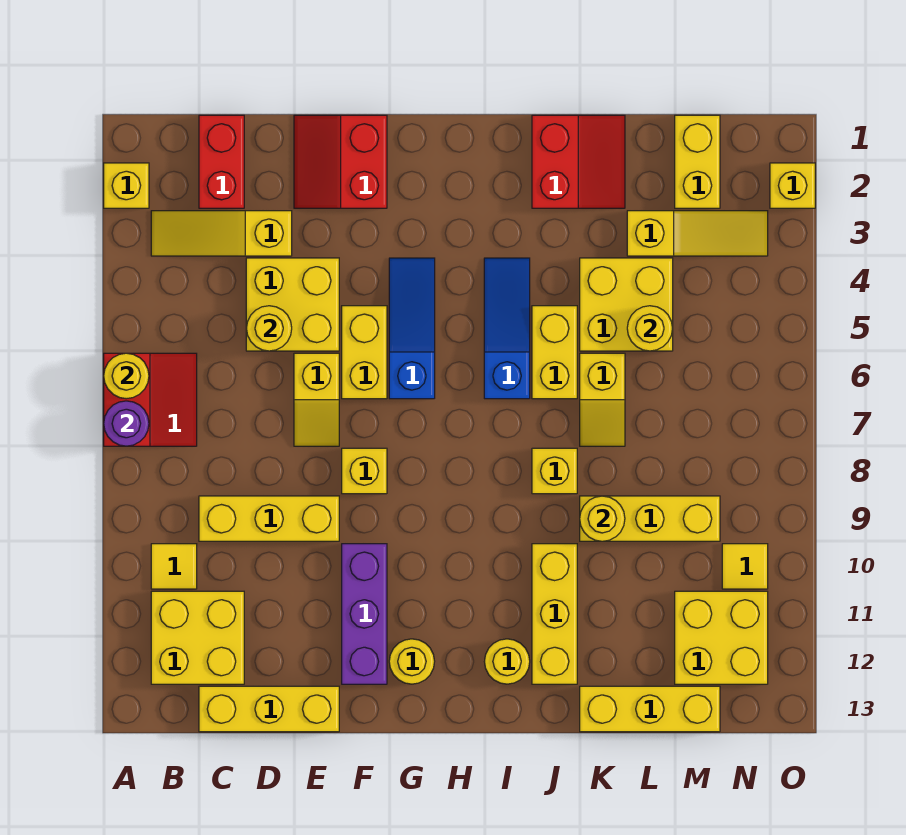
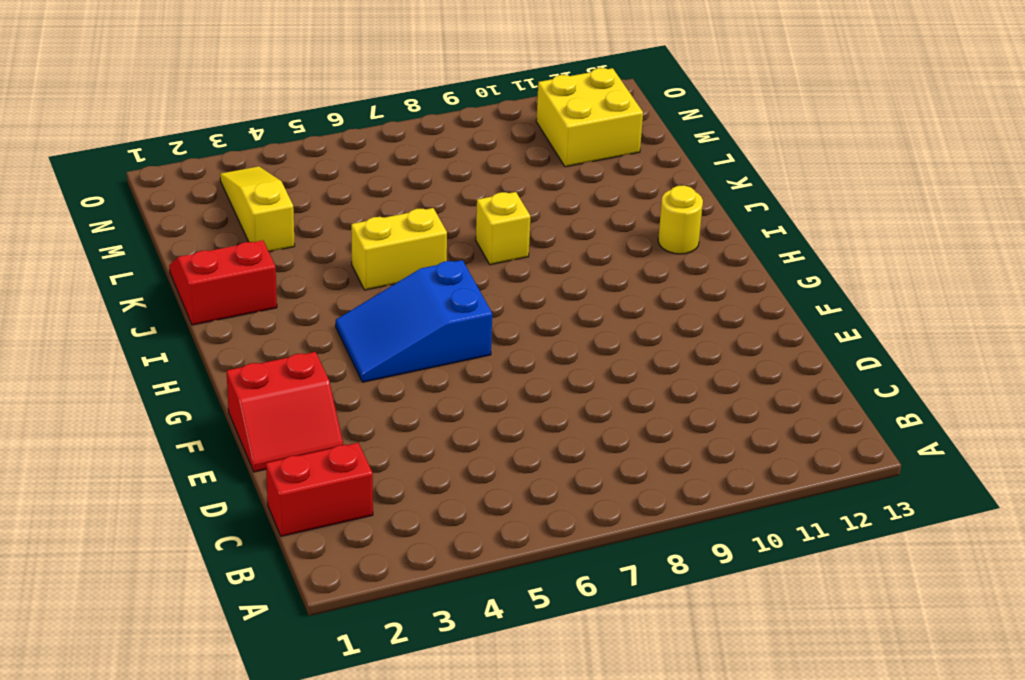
blue 2x3 slope [336,260,492,382] -> blue 1x3 slope [389,258,435,399]
none -> yellow 1x1 brick [104,163,149,208]
none -> red 2x2 slope [104,353,197,446]
none -> yellow 1x3 slope [151,211,292,256]
none -> yellow 1x1 tile [151,544,197,589]

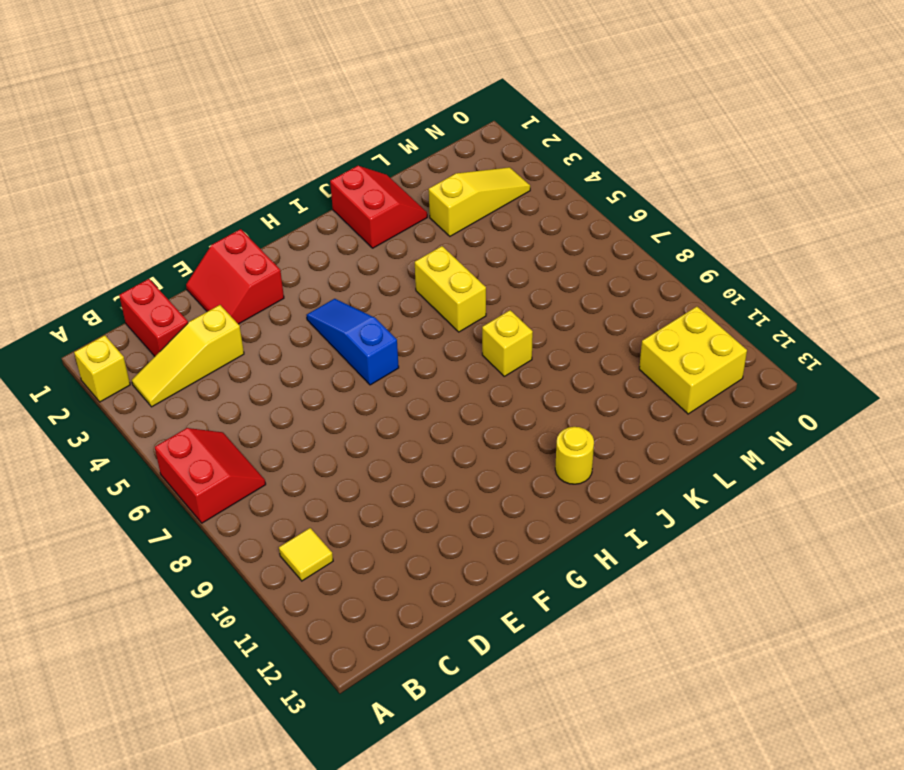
none -> yellow 2x2 brick [151,591,244,684]
none -> yellow 1x3 brick [199,496,339,541]
none -> yellow 1x3 brick [199,686,339,732]
none -> yellow 2x2 brick [246,258,339,351]

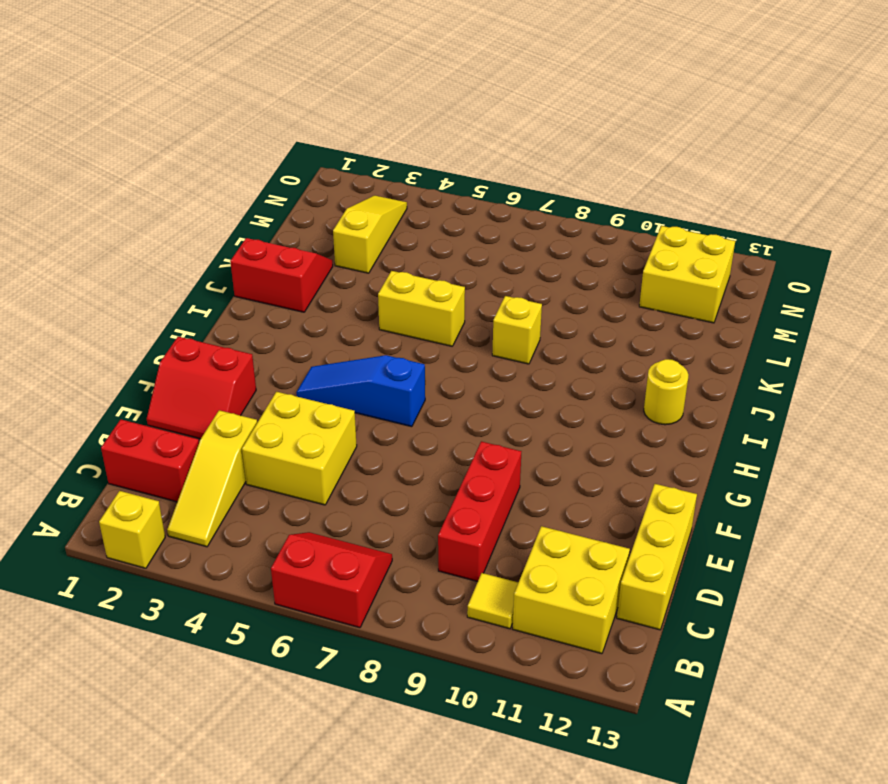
red 1x3 brick [438,441,521,582] -> yellow 1x3 brick [199,496,339,541]
none -> yellow 1x2 slope [294,353,339,446]
none -> yellow 1x2 brick [342,306,387,399]
none -> yellow 1x1 brick [342,448,387,494]
none -> purple 1x3 brick [342,544,387,684]

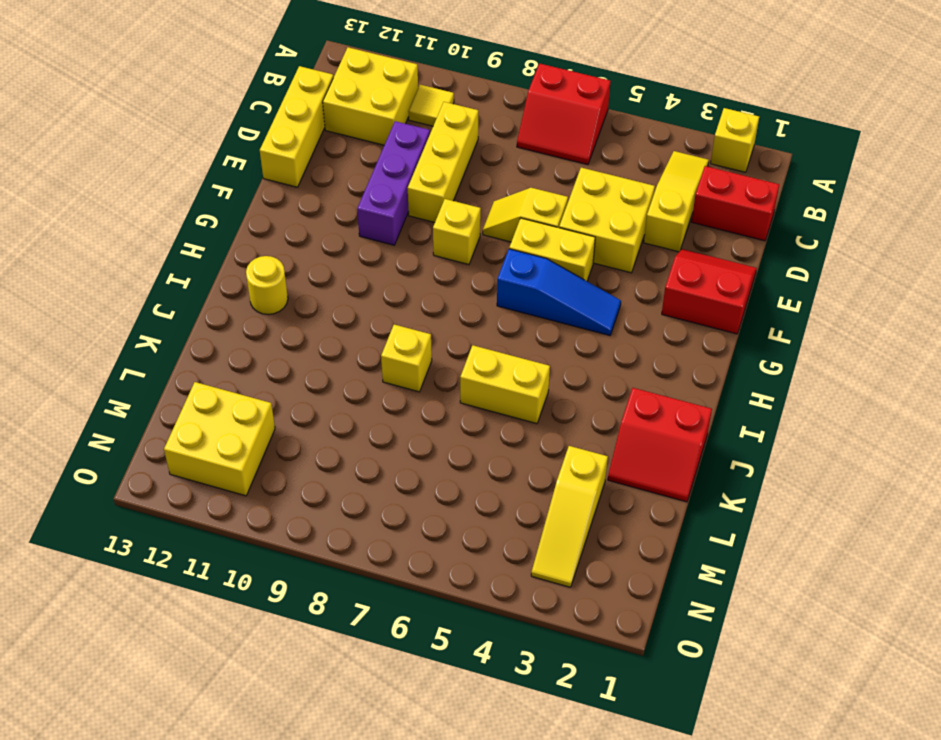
purple 1x3 brick [357,121,430,245] -> purple 1x3 brick turned to [342,544,387,684]
none -> yellow 1x1 round brick [389,639,435,684]
none -> blue 1x3 slope [484,258,530,399]
none -> yellow 1x3 brick [532,544,577,684]
none -> yellow 2x2 brick [580,258,673,351]

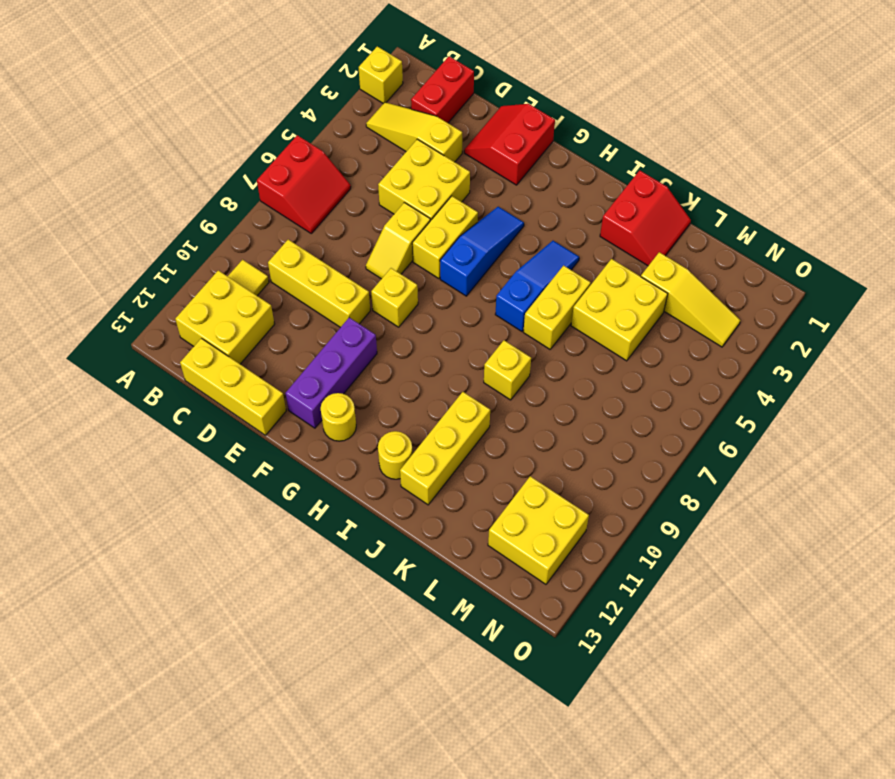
none -> yellow 1x2 slope [580,353,625,446]
none -> yellow 1x3 brick [580,496,720,541]
none -> yellow 1x3 brick [580,686,720,732]
none -> yellow 1x2 brick [675,115,720,208]

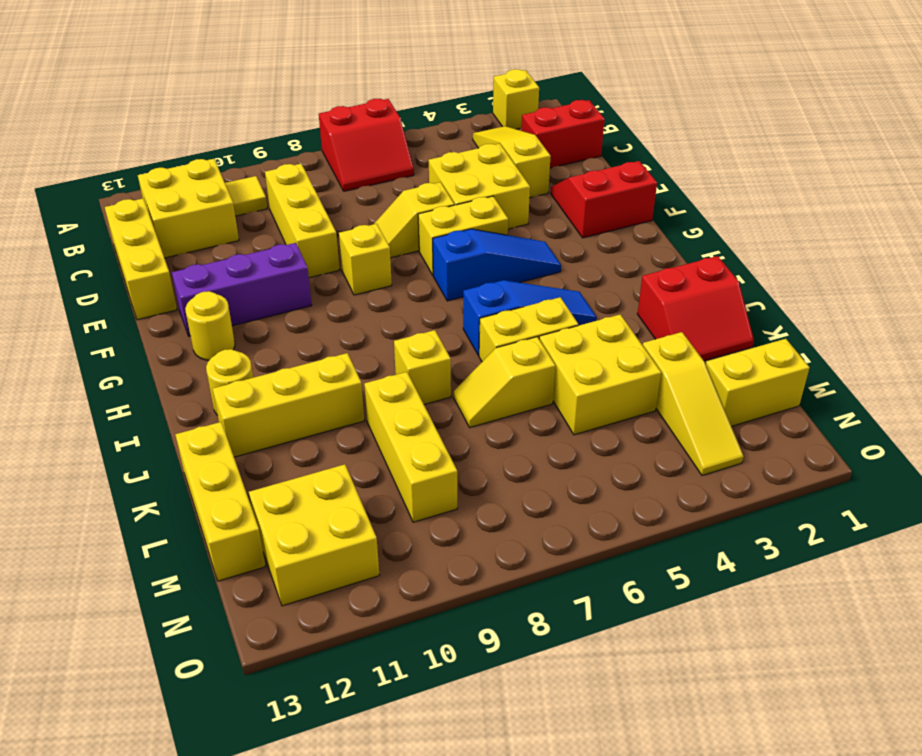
none -> yellow 1x1 tile [722,544,768,589]
none -> yellow 1x1 brick [770,163,815,208]
none -> yellow 1x1 round brick [104,353,149,399]
none -> purple 1x1 round brick [104,401,149,446]

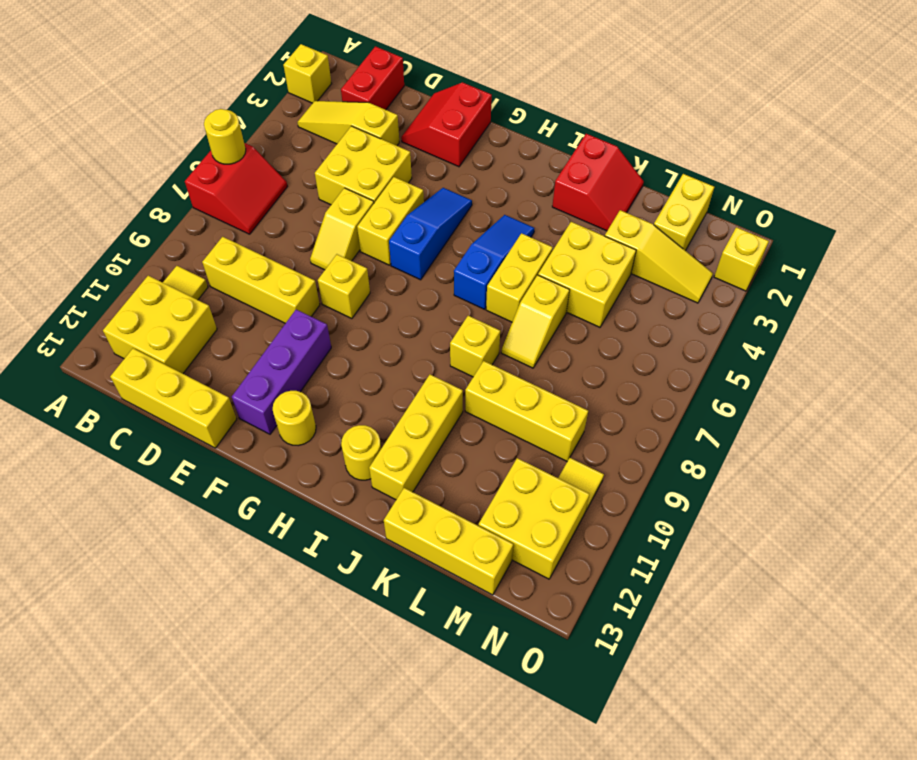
none -> purple 1x1 round brick [104,401,149,446]
none -> yellow 1x1 round brick [246,306,292,351]
none -> yellow 1x1 round brick [580,496,625,541]
none -> yellow 1x1 round brick [627,306,673,351]

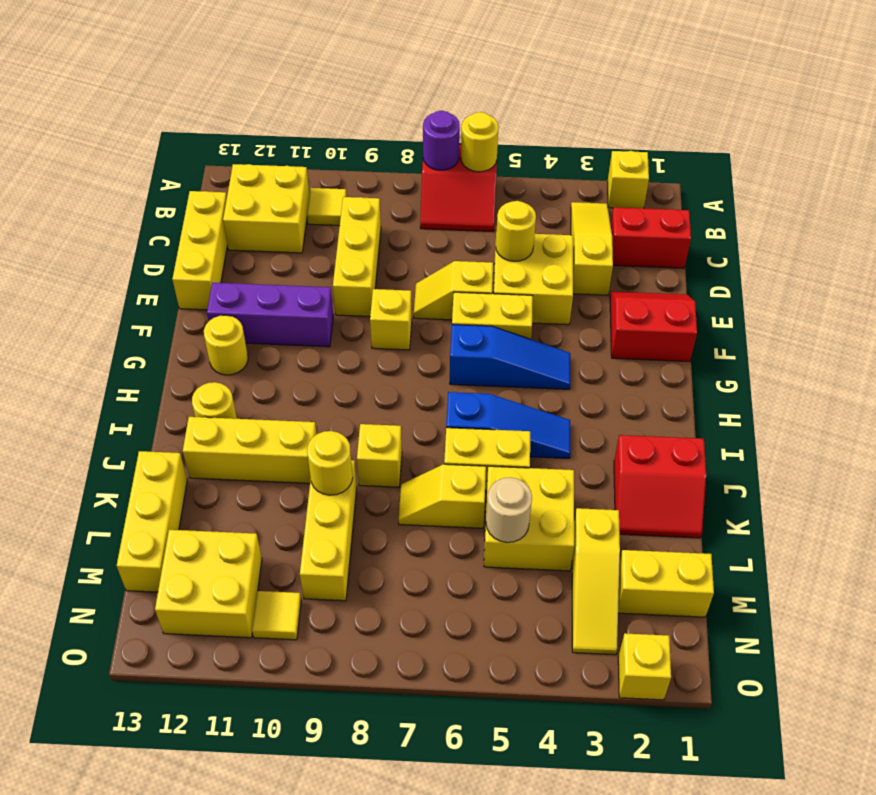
tan 1x1 round brick [486,477,532,543] -> yellow 1x1 round brick [627,306,673,351]

